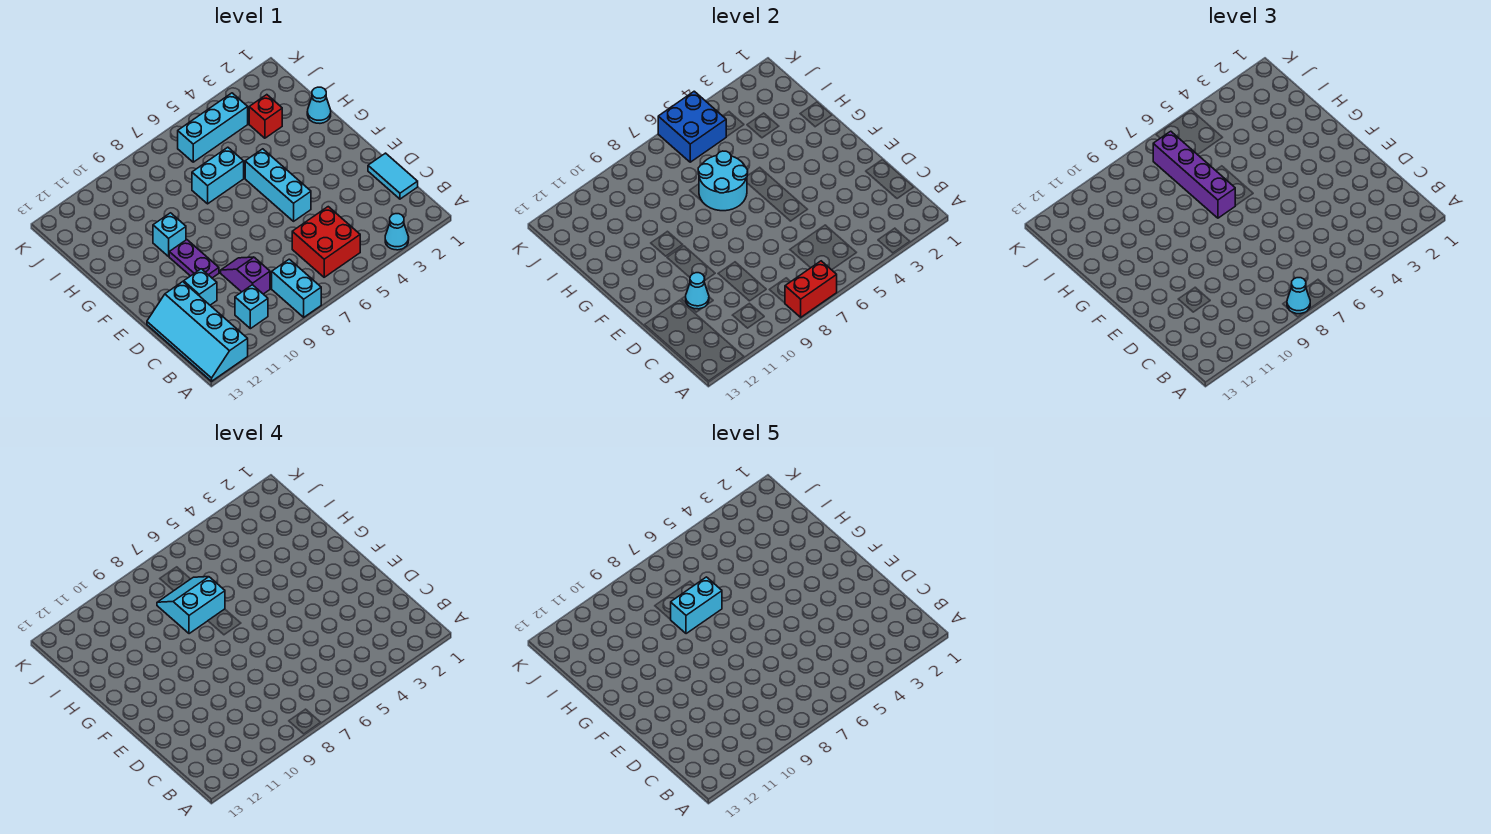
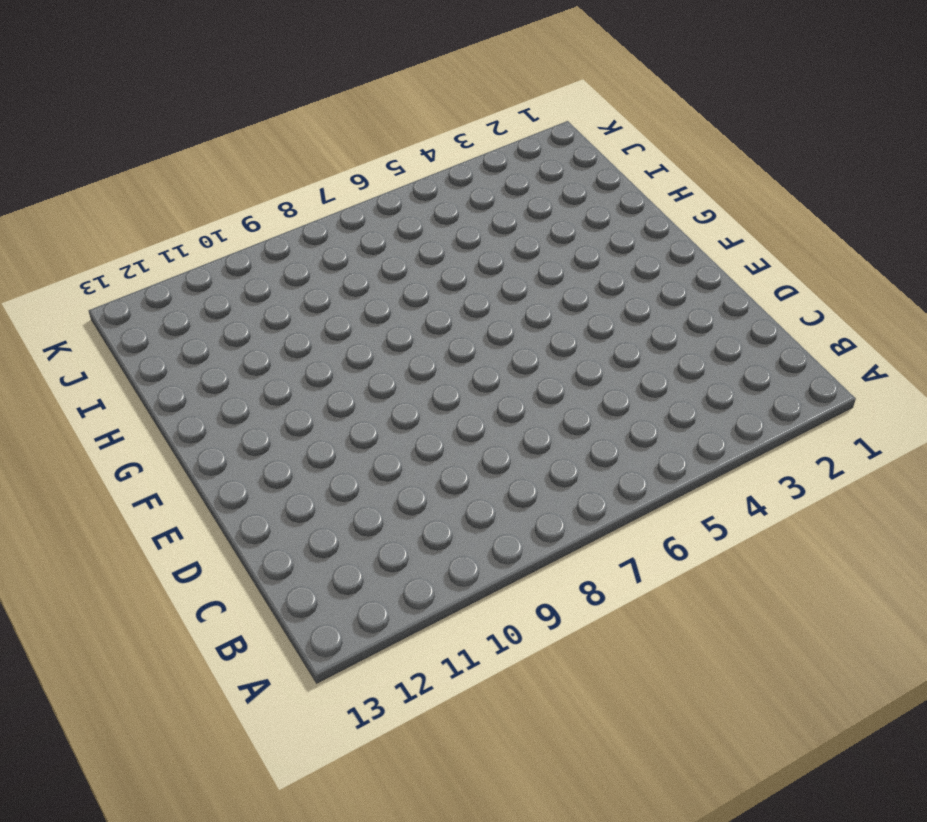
none -> cyan 1x1 cone [385,214,409,250]
none -> cyan 1x2 brick [272,259,321,317]
none -> cyan 2x4 slope [147,282,248,381]

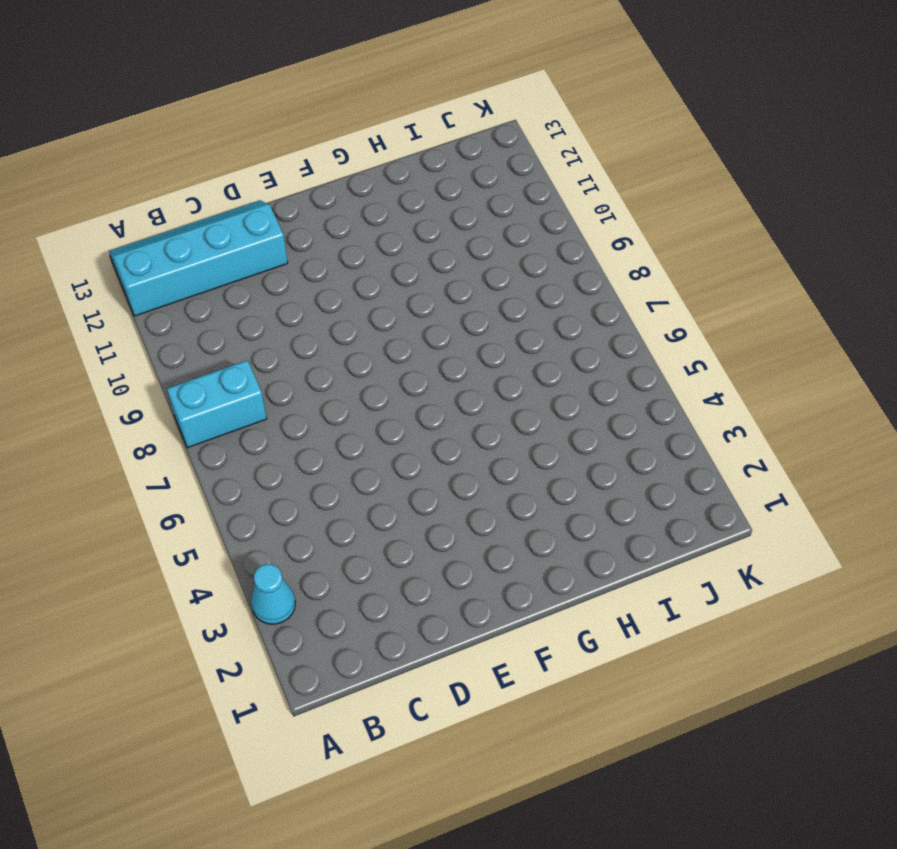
none -> red 2x2 brick [292,207,360,277]
none -> cyan 1x1 brick [235,285,268,329]
none -> cyan 1x2 tile [368,153,418,199]

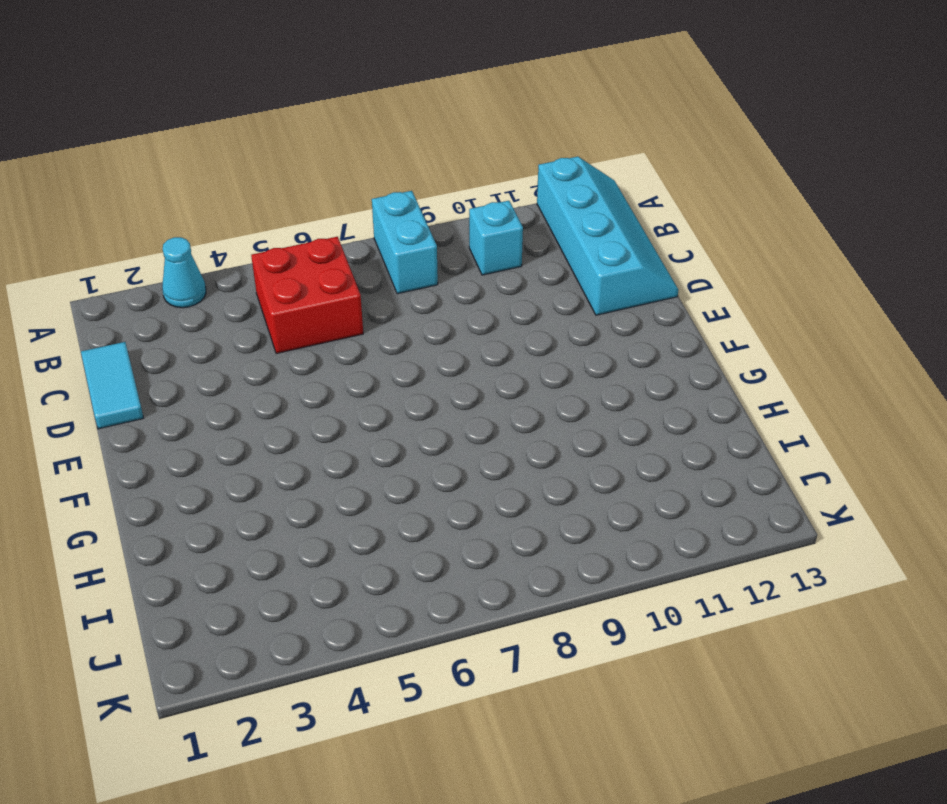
none -> purple 1x2 slope [221,257,270,294]
none -> cyan 1x1 brick [184,269,217,305]
none -> cyan 1x3 brick [245,149,311,221]

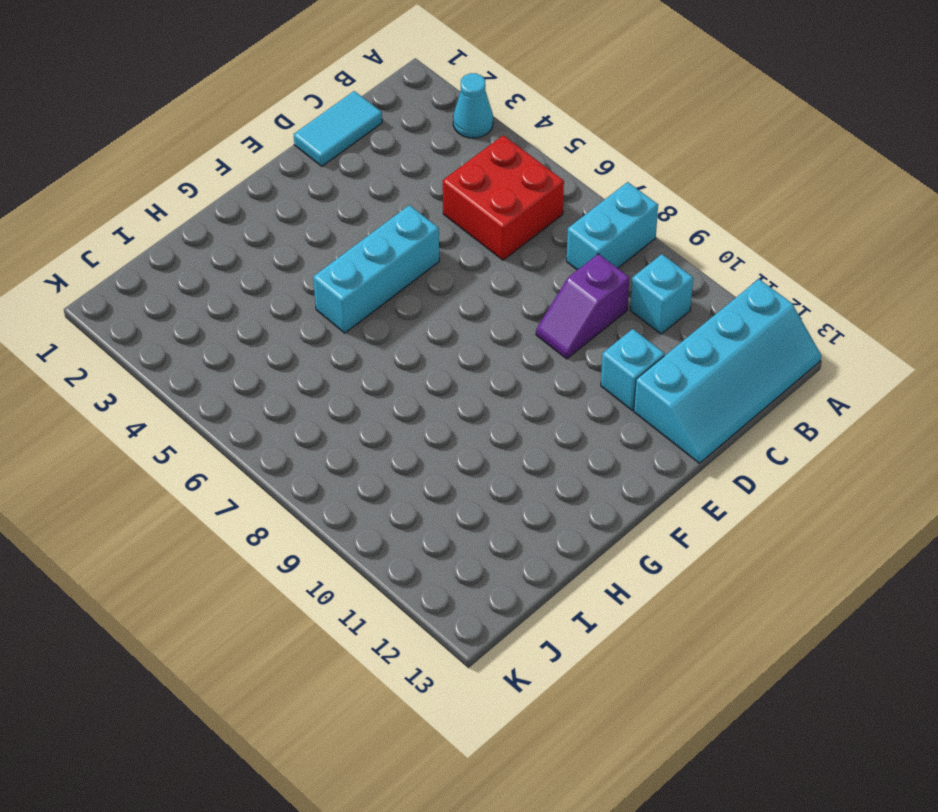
none -> purple 1x2 plate [169,240,219,278]
none -> cyan 1x1 brick [153,213,186,256]
none -> cyan 1x1 cone [307,87,331,123]

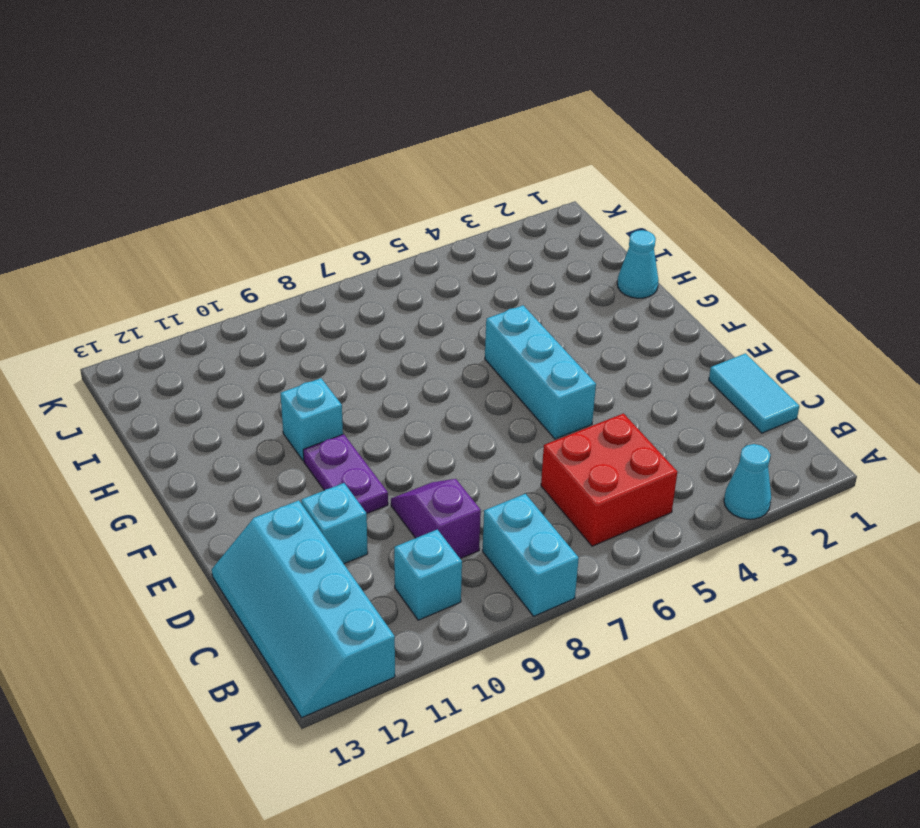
none -> cyan 1x2 brick [192,147,244,204]
none -> red 1x1 brick [249,95,282,138]
none -> cyan 1x3 brick [178,93,248,162]

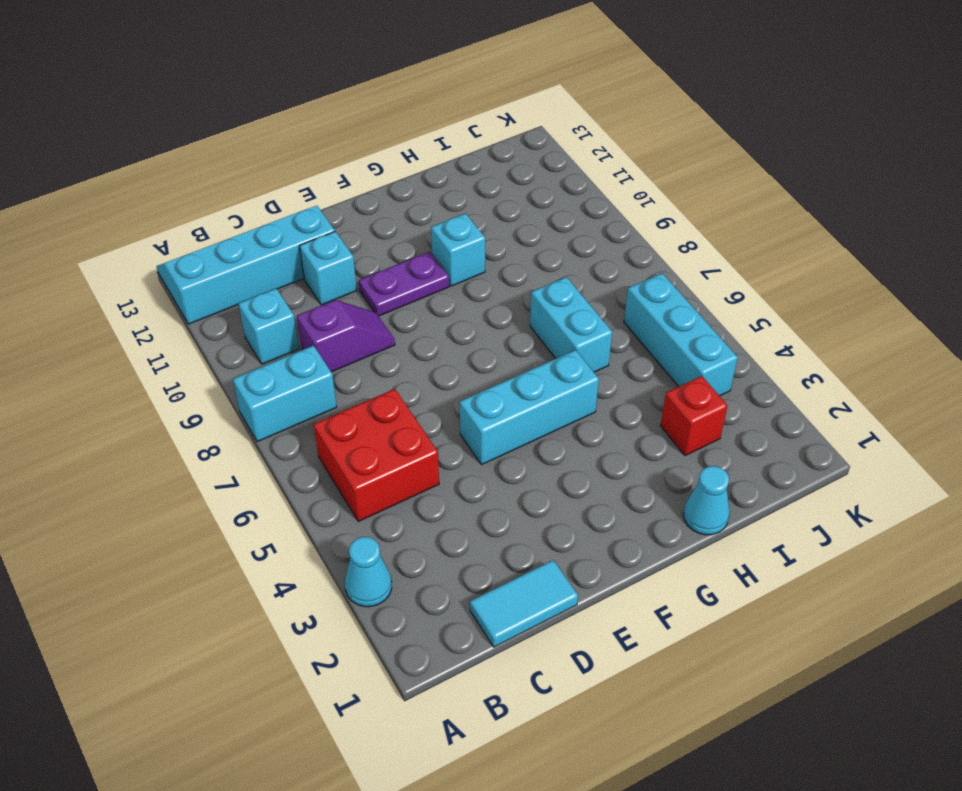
none -> red 1x2 brick [785,261,837,317]
none -> cyan 1x1 cone [686,273,709,309]
none -> cyan 2x2 round brick [698,151,748,211]

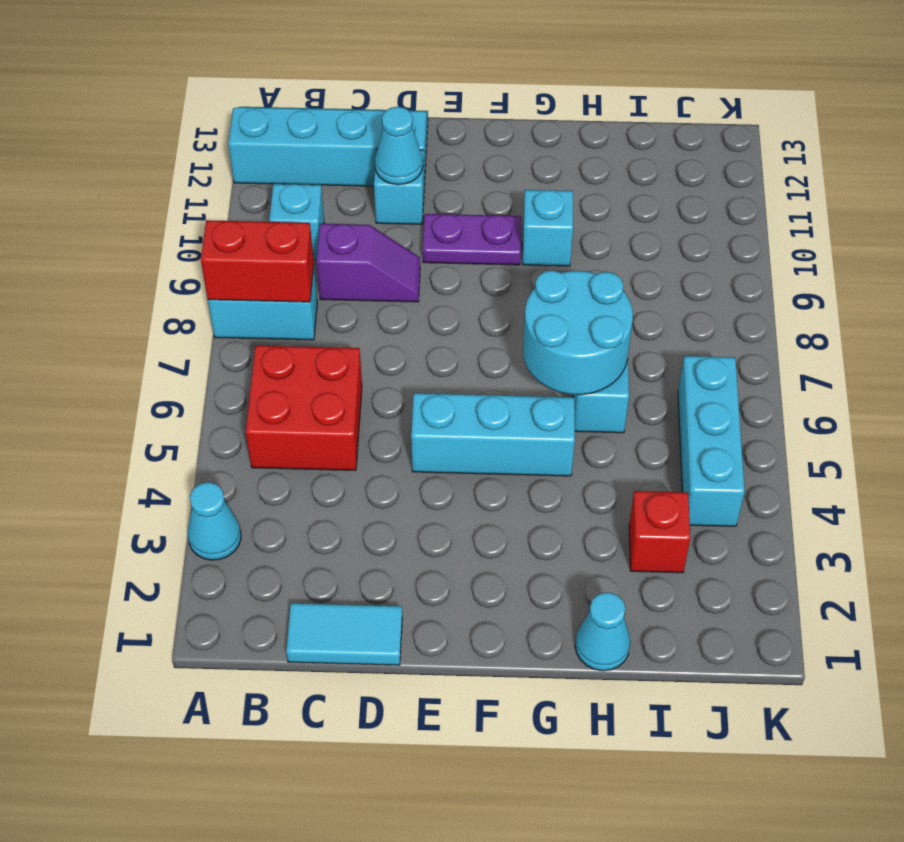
red 1x2 brick [201,220,314,302] -> red 1x2 brick turned to [785,261,837,317]
none -> blue 2x2 brick [658,91,726,162]
none -> cyan 1x1 cone [1287,278,1310,314]
none -> purple 1x4 brick [1153,131,1235,218]

